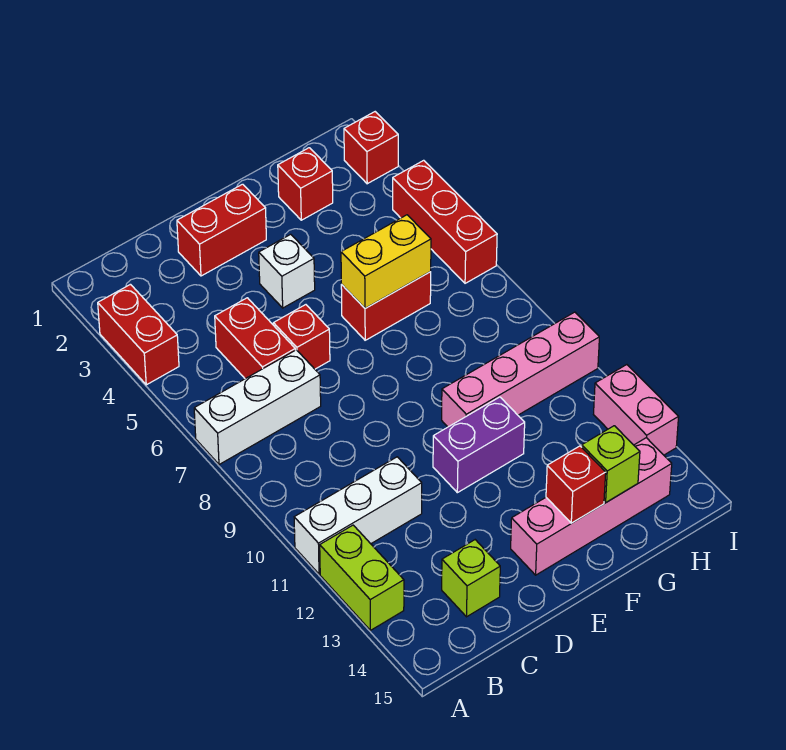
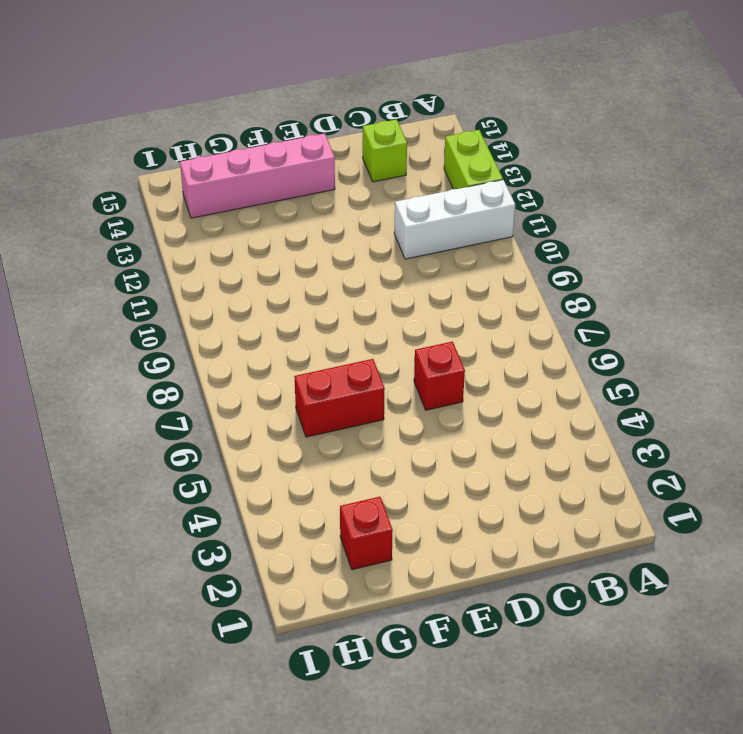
none -> red 1x2 brick [98,284,179,385]
none -> white 1x3 brick [194,350,321,465]
none -> red 1x2 brick [215,298,295,379]

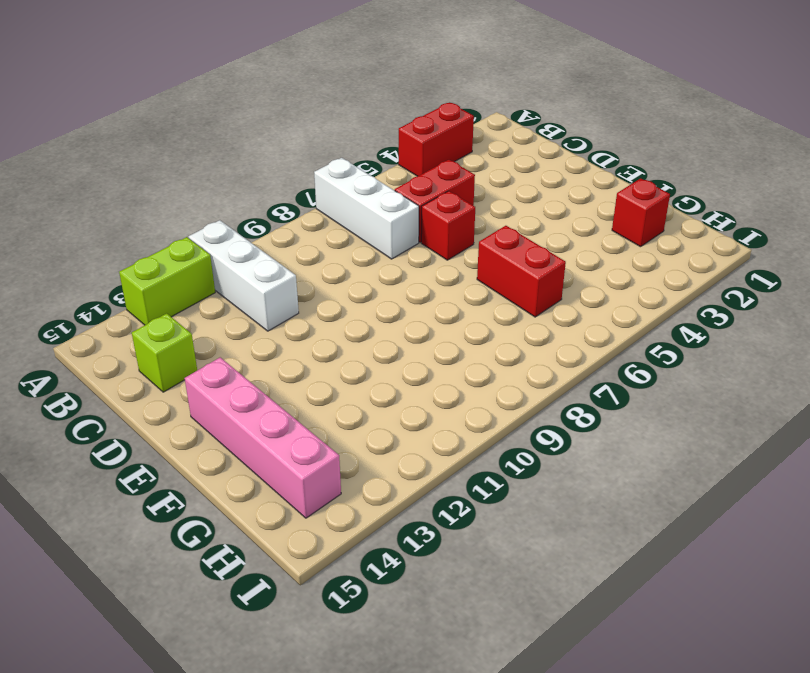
none -> red 1x2 brick [177,184,266,276]
none -> white 1x1 brick [259,234,315,308]
none -> purple 1x2 brick [433,397,525,493]

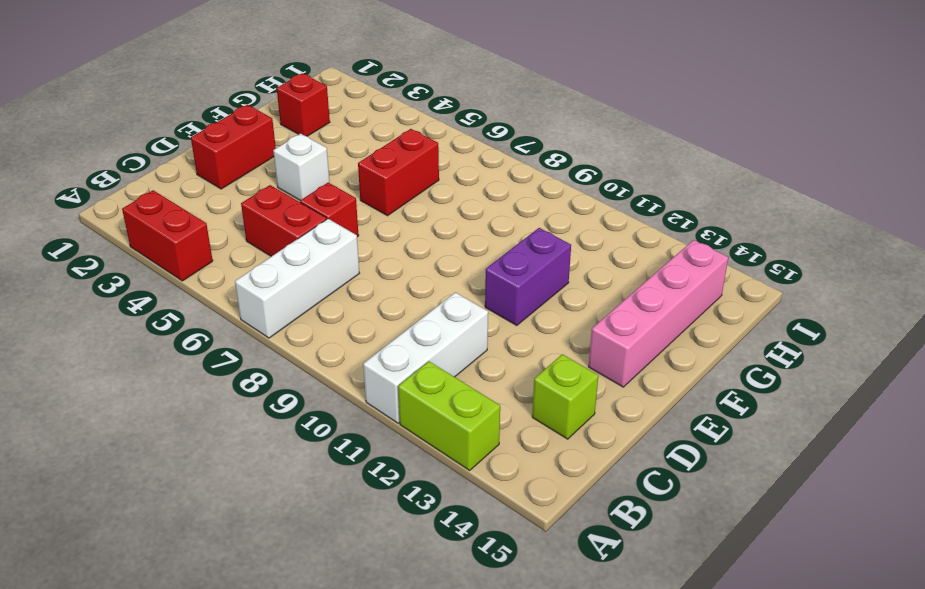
none -> pink 1x4 brick [442,312,599,427]
none -> red 1x1 brick [344,112,398,184]
none -> red 1x3 brick [393,160,497,283]

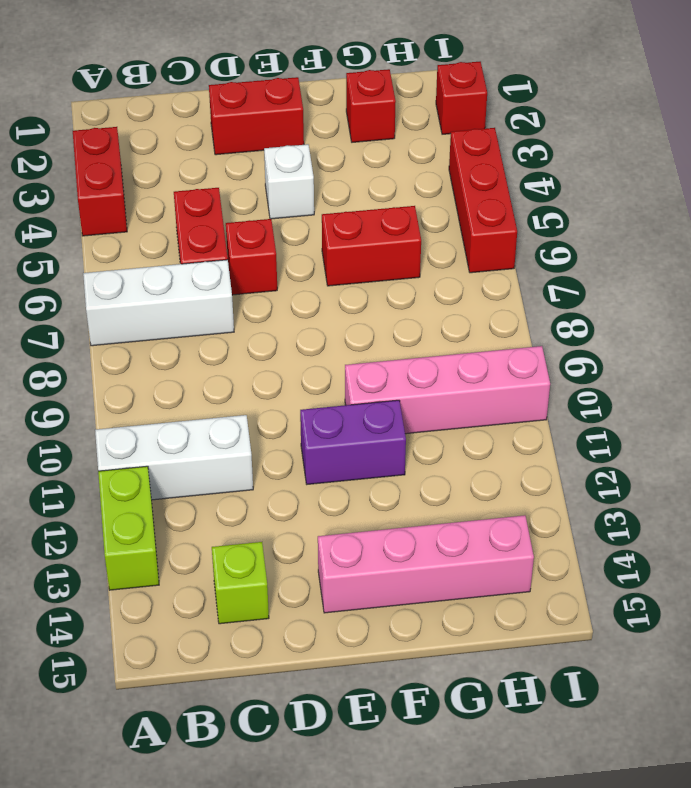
none -> pink 1x2 brick [594,365,679,455]
none -> yellow 1x2 brick [341,215,431,308]
none -> red 1x1 brick [546,446,606,523]

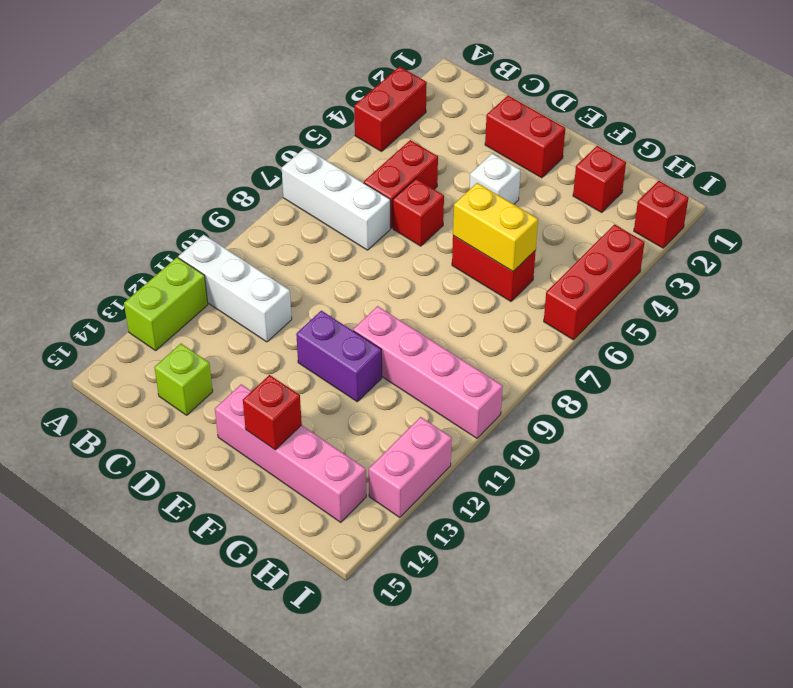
none -> lime 1x1 brick [582,426,640,502]

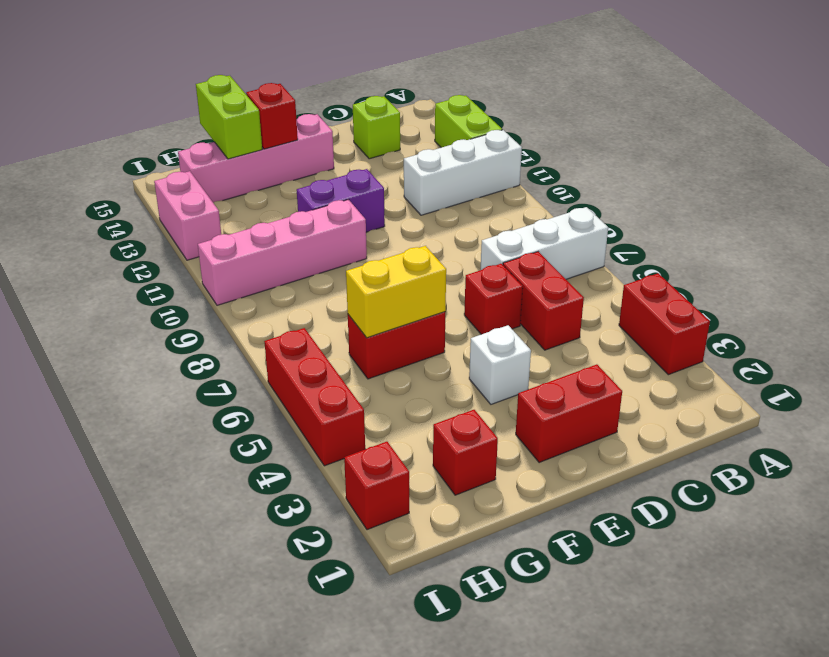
lime 1x2 brick [196,75,262,159] -> lime 1x1 brick [582,426,640,502]

